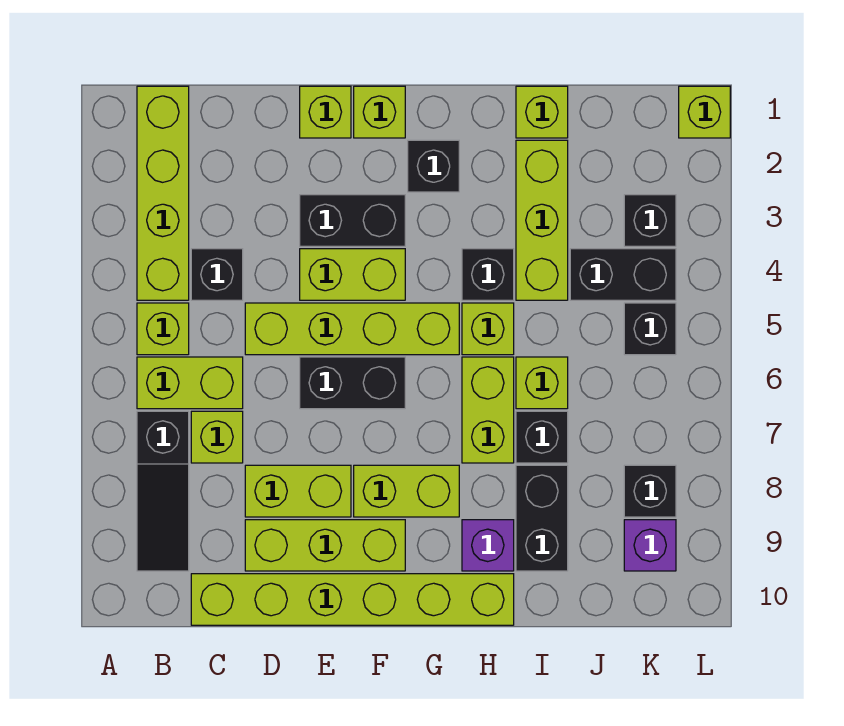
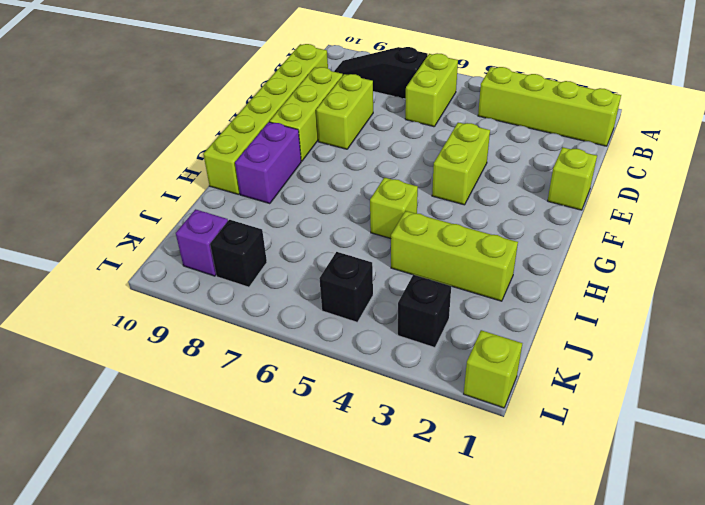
purple 1x2 brick [235,122,301,204] -> purple 1x1 brick [462,520,514,571]
none -> lime 1x1 brick [137,303,189,355]
none -> black 1x1 brick [191,249,243,300]
none -> lime 1x1 brick [191,411,243,463]
none -> lime 1x4 brick [245,303,459,355]

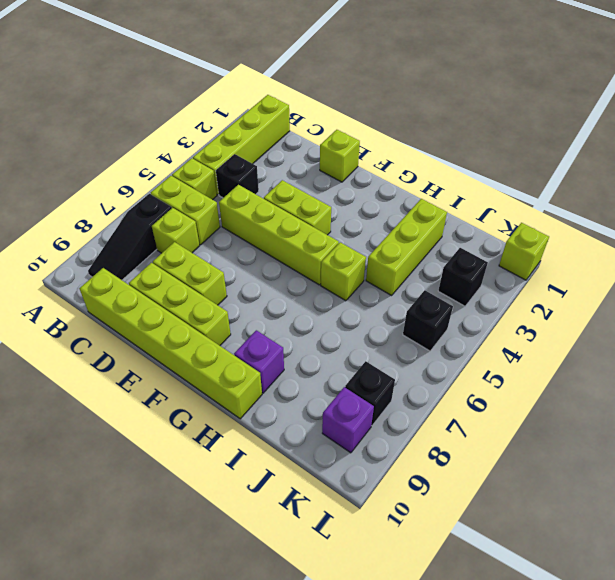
none -> black 1x2 brick [300,195,405,246]
none -> black 1x2 brick [300,357,405,409]
none -> lime 1x1 brick [354,86,405,138]
none -> lime 1x2 brick [354,465,459,517]

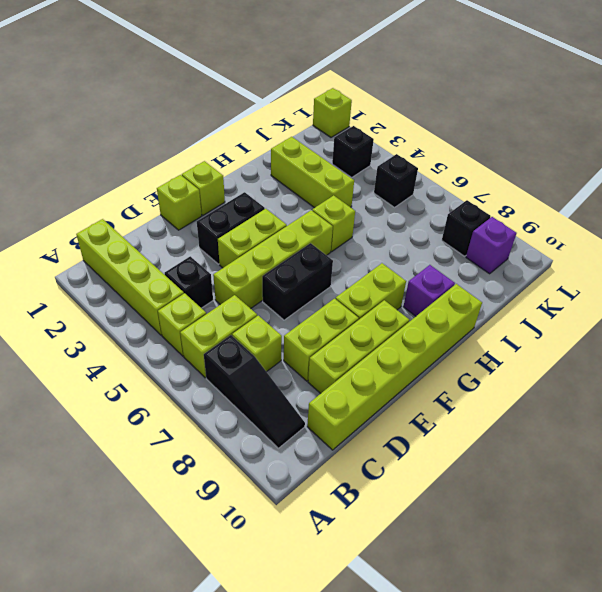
none -> black 1x1 brick [408,140,459,192]
none -> black 1x1 brick [462,249,514,300]
none -> lime 1x2 brick [462,357,514,463]
none -> lime 1x1 brick [516,86,568,138]

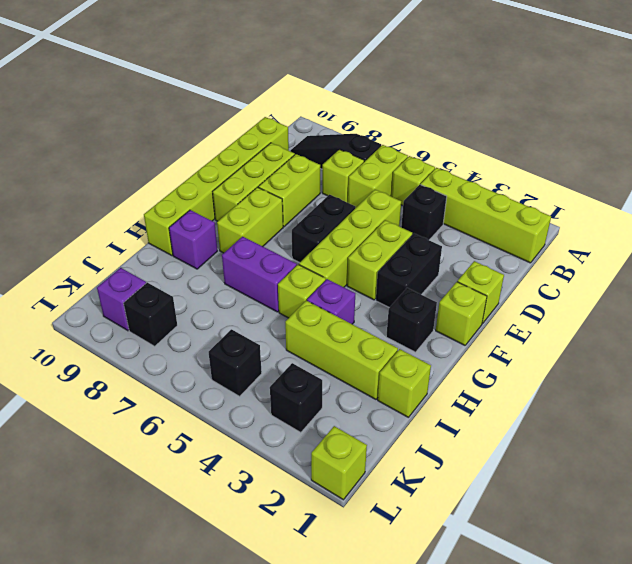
purple 1x1 brick [307,279,355,324] -> black 1x1 brick [462,249,514,300]
purple 1x2 brick [222,236,297,312] -> lime 1x2 brick [462,357,514,463]
none -> lime 1x1 brick [516,357,568,409]
none -> black 1x1 brick [516,411,568,463]
none -> black 1x2 brick [516,465,568,571]
none -> black 1x2 brick [570,249,676,300]

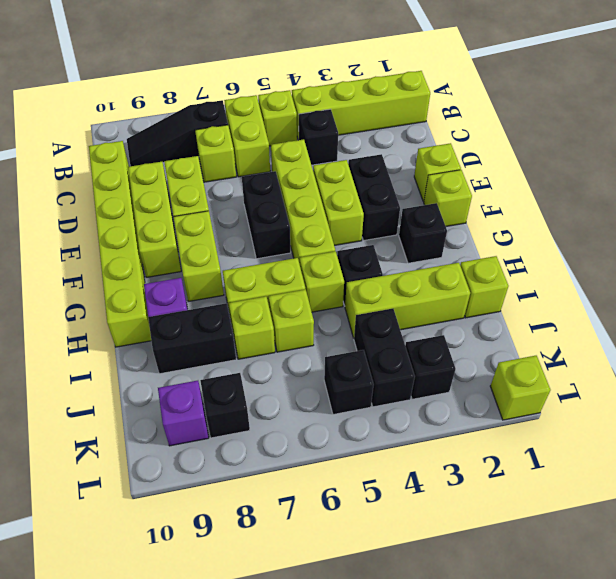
lime 1x1 brick [229,296,275,359] -> black 1x1 brick [516,411,568,463]

